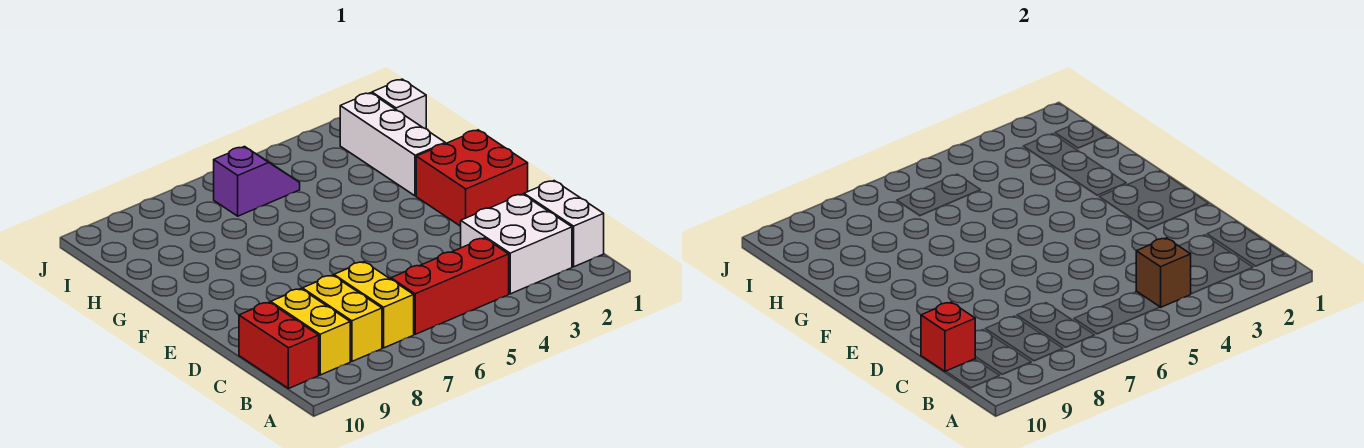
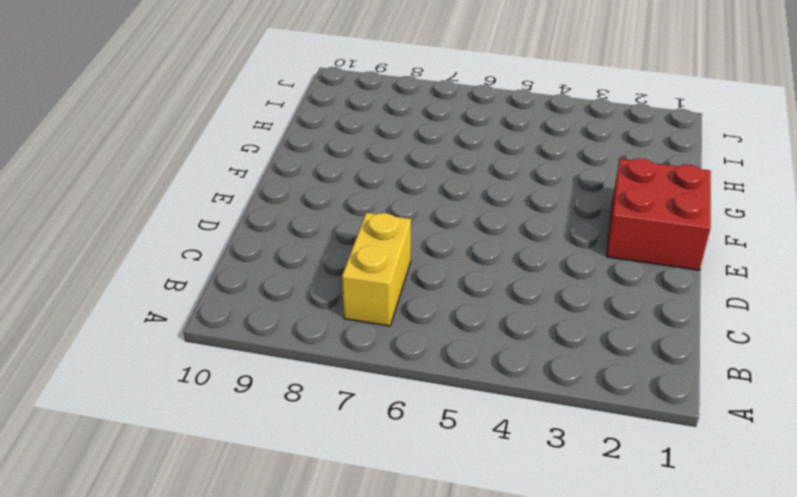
none -> white 1x2 brick [524,181,604,267]
none -> white 2x2 brick [461,194,572,294]
none -> red 1x3 brick [391,238,509,334]

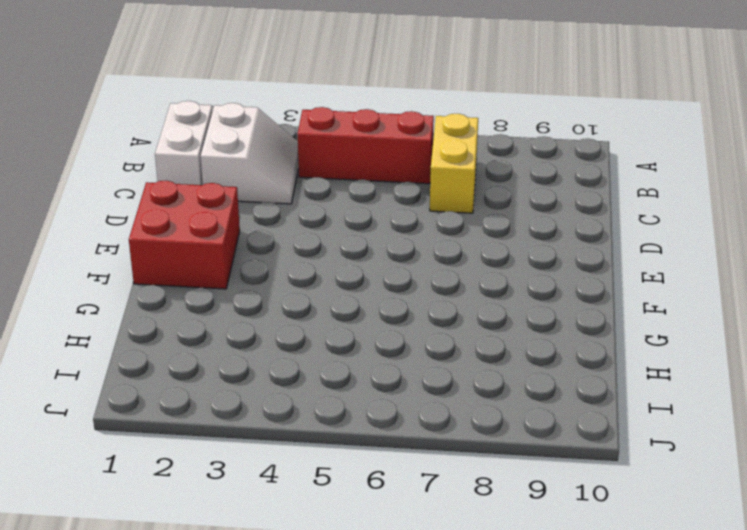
white 2x2 slope [201,103,299,204] -> white 2x2 brick [461,194,572,294]
none -> yellow 1x2 brick [302,275,382,361]
none -> yellow 1x2 brick [271,289,350,375]
none -> red 1x2 brick [239,302,319,389]

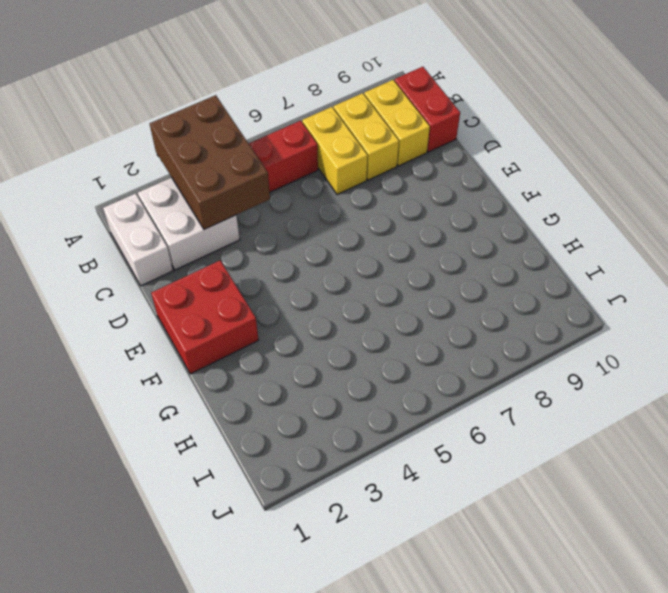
brown 2x3 brick [150,95,270,229] -> brown 1x1 brick [1136,238,1191,307]
none -> white 1x3 brick [340,93,445,196]
none -> white 1x1 brick [372,79,426,129]
none -> purple 1x2 slope [214,147,300,216]

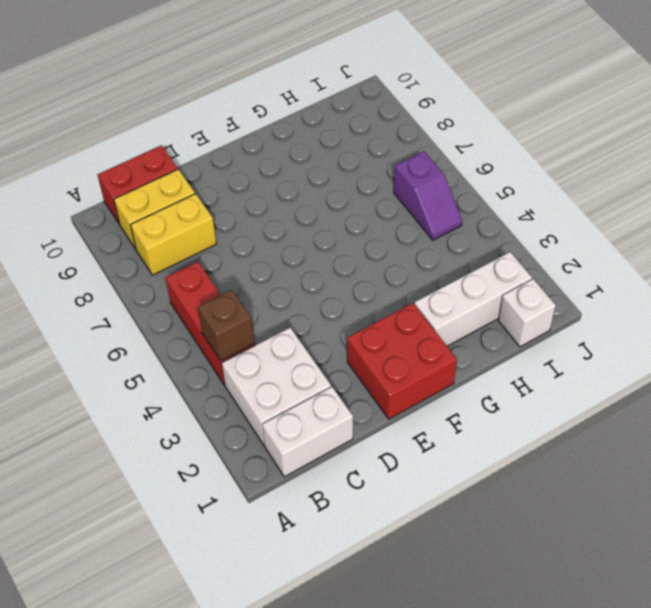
none -> yellow 1x2 brick [334,262,414,348]
none -> red 1x1 brick [921,302,975,372]

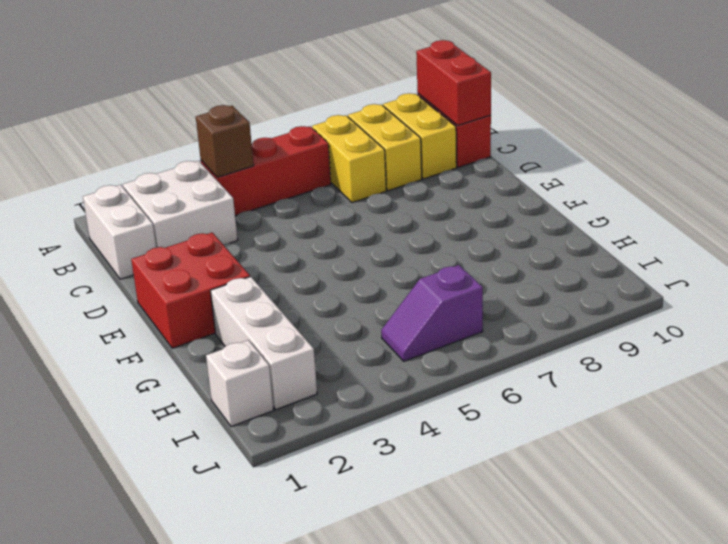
red 1x2 brick [416,40,491,125] -> red 1x1 brick [921,302,975,372]

